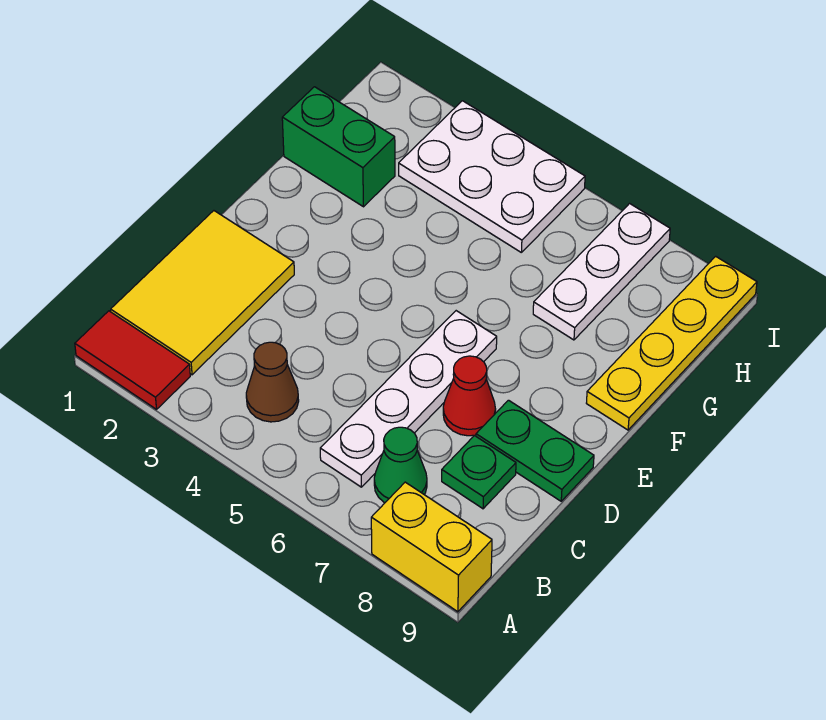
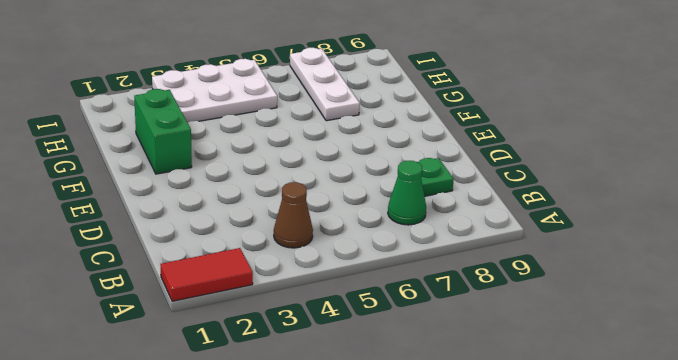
green 1x2 brick [134,89,192,174] -> green 1x2 brick turned to [282,87,395,207]
none -> yellow 1x2 brick [371,482,492,612]
none -> yellow 2x3 tile [111,211,294,375]
none -> white 1x4 plate [320,311,497,487]

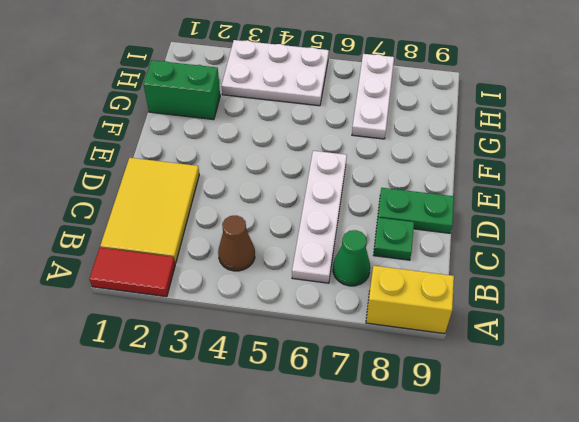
none -> red 1x1 cone [443,356,496,436]
none -> yellow 1x4 plate [586,256,757,430]

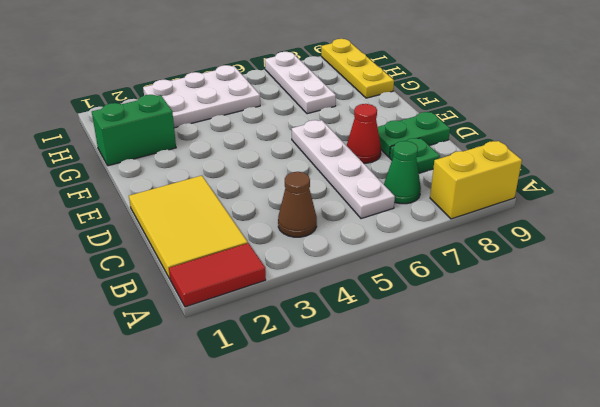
yellow 1x3 plate [321,39,394,98] -> yellow 1x4 plate [586,256,757,430]

